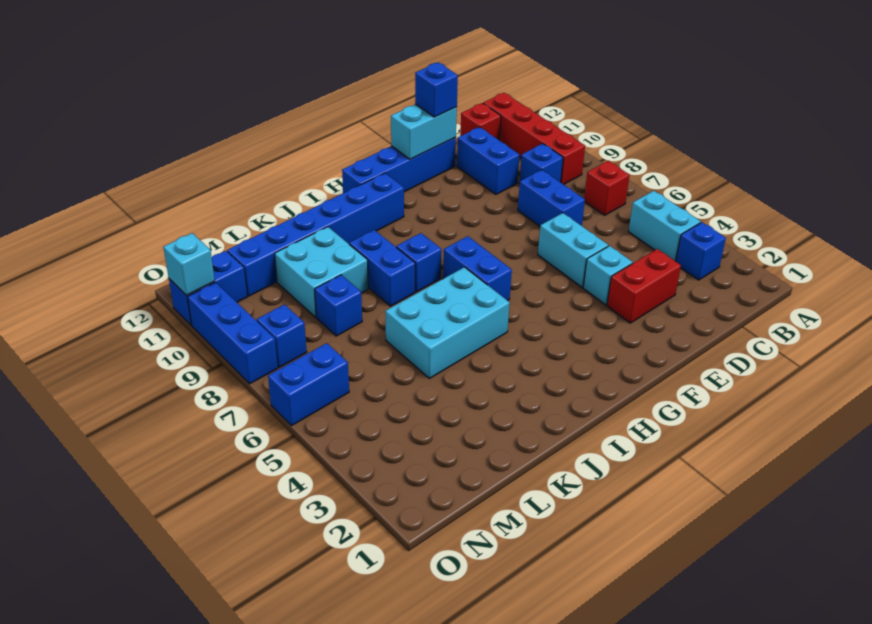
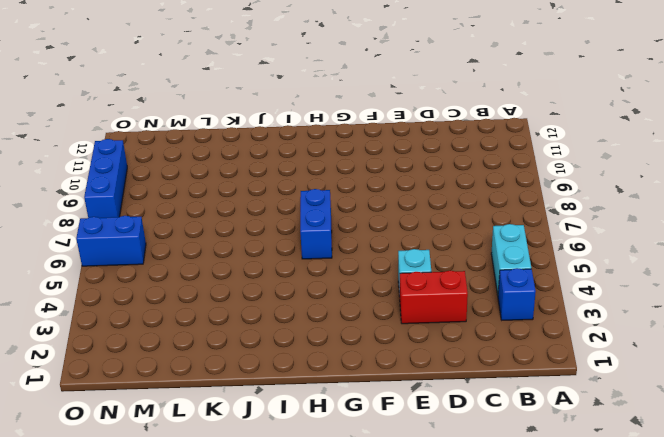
none -> red 1x1 brick [584,161,630,215]
none -> red 1x4 brick [483,93,585,185]
none -> blue 1x1 brick [520,144,563,182]

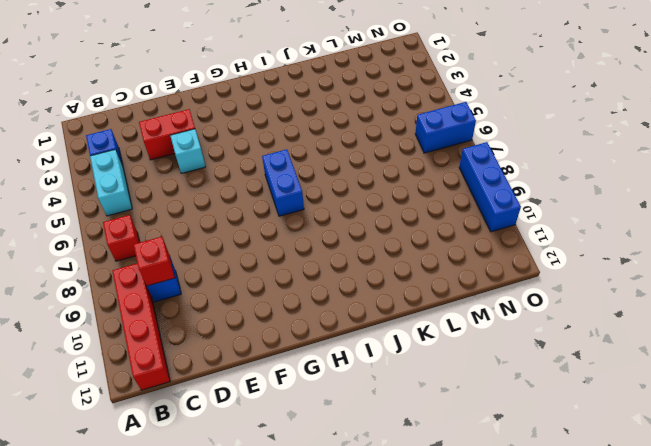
red 1x1 brick [134,237,175,286] -> red 1x1 brick moved to [460,103,501,140]
none -> blue 1x2 brick [518,170,585,226]
none -> blue 1x2 brick [457,127,519,194]
none -> cyan 1x2 brick [538,213,608,288]

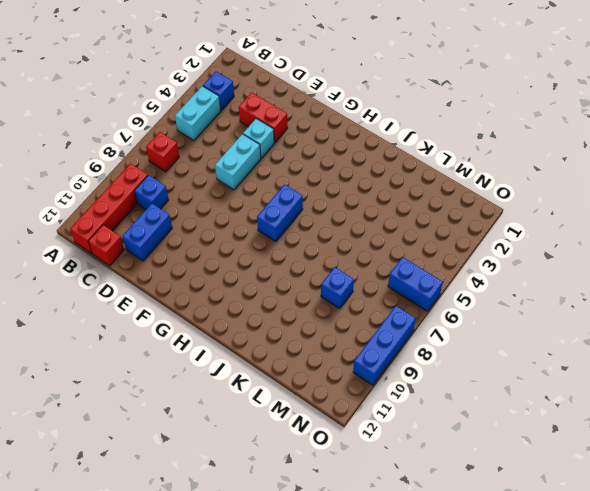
none -> blue 1x2 brick [518,170,585,226]
none -> blue 1x4 brick [342,137,456,193]
none -> blue 1x6 brick [227,173,404,296]

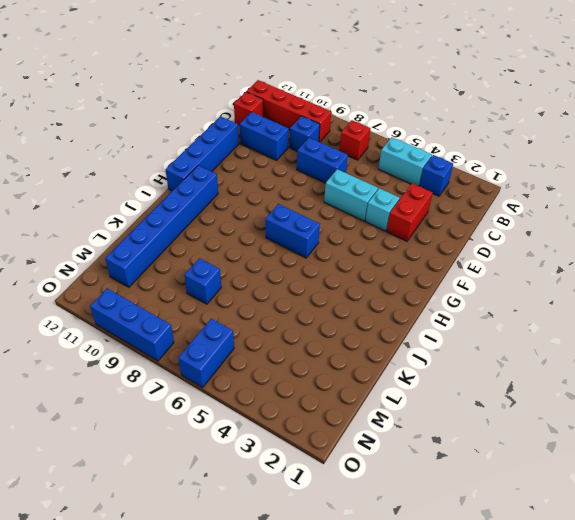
none -> cyan 2x3 brick [385,267,510,378]
none -> blue 1x1 brick [396,233,441,292]
none -> blue 1x2 brick [349,230,415,306]

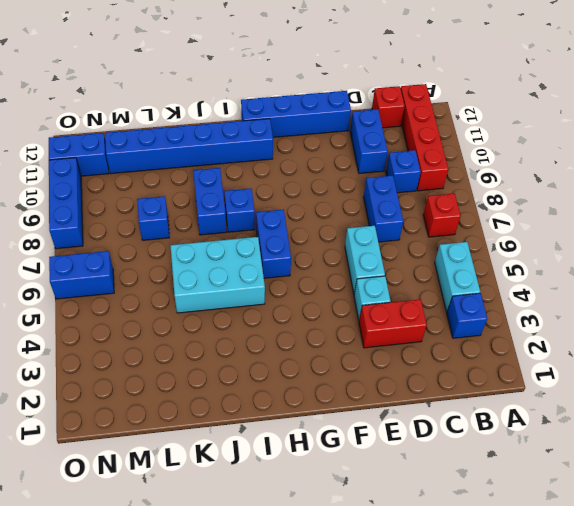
none -> cyan 2x2 brick [275,227,368,317]
none -> blue 1x1 brick [257,305,307,367]
none -> cyan 1x2 brick [391,104,457,159]

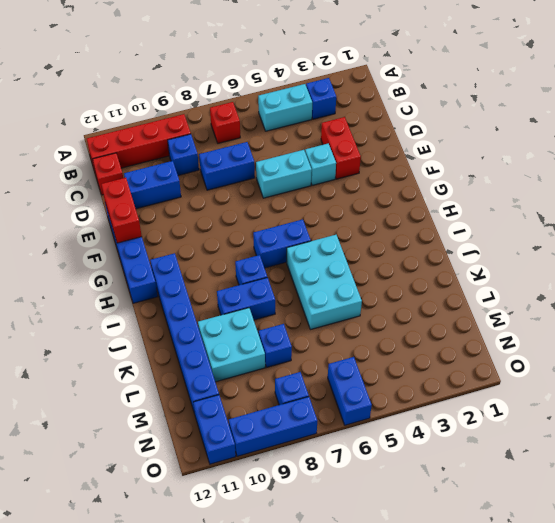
red 1x2 brick [101,178,142,243] -> cyan 1x2 brick [391,104,457,159]
none -> cyan 1x1 brick [163,233,215,295]
none -> blue 1x1 brick [415,62,458,117]

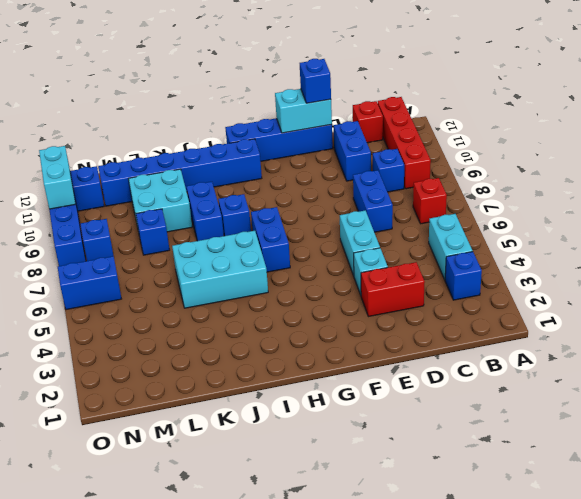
cyan 1x2 brick [39,146,76,209] -> cyan 1x1 brick [163,233,215,295]

